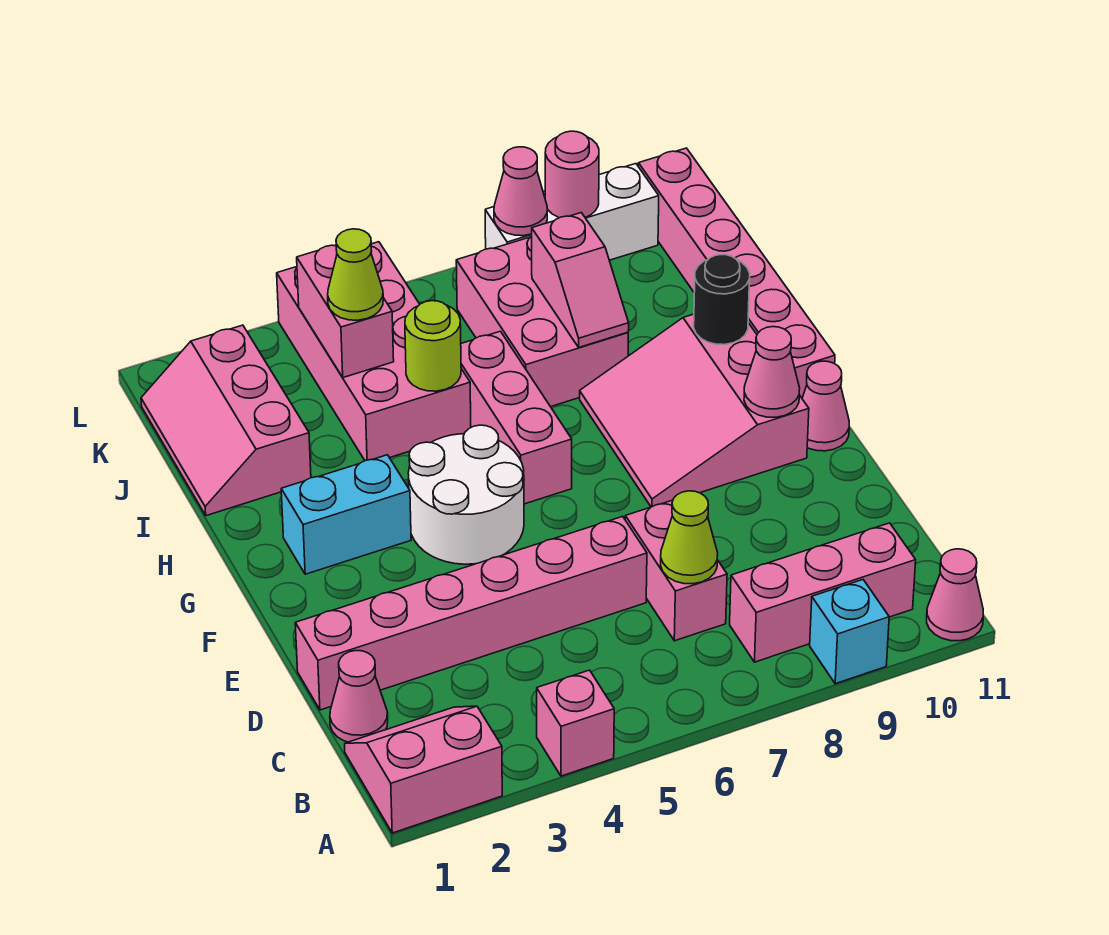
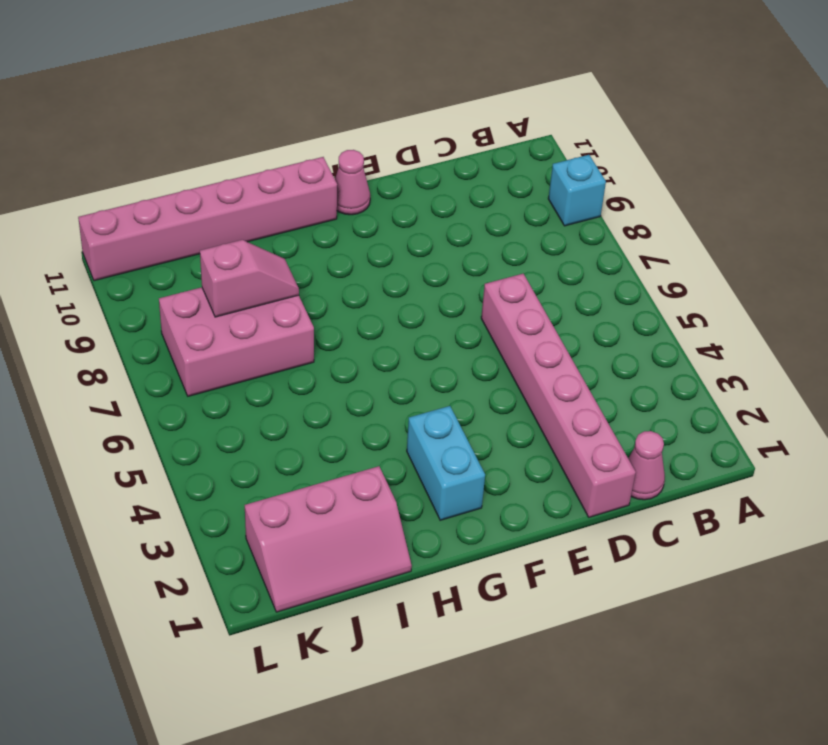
none -> pink 2x2 slope [345,706,502,833]
none -> pink 1x1 brick [537,670,614,776]
none -> pink 1x1 cone [927,549,983,641]

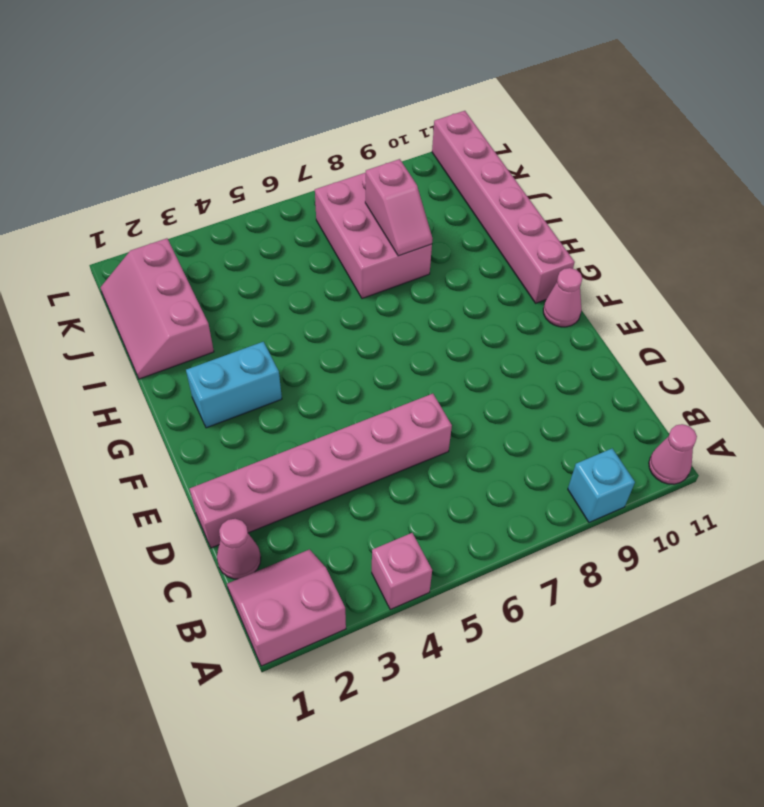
none -> pink 1x3 brick [730,523,916,662]
none -> pink 1x2 brick [625,500,727,641]
none -> white 2x2 round brick [408,425,524,564]

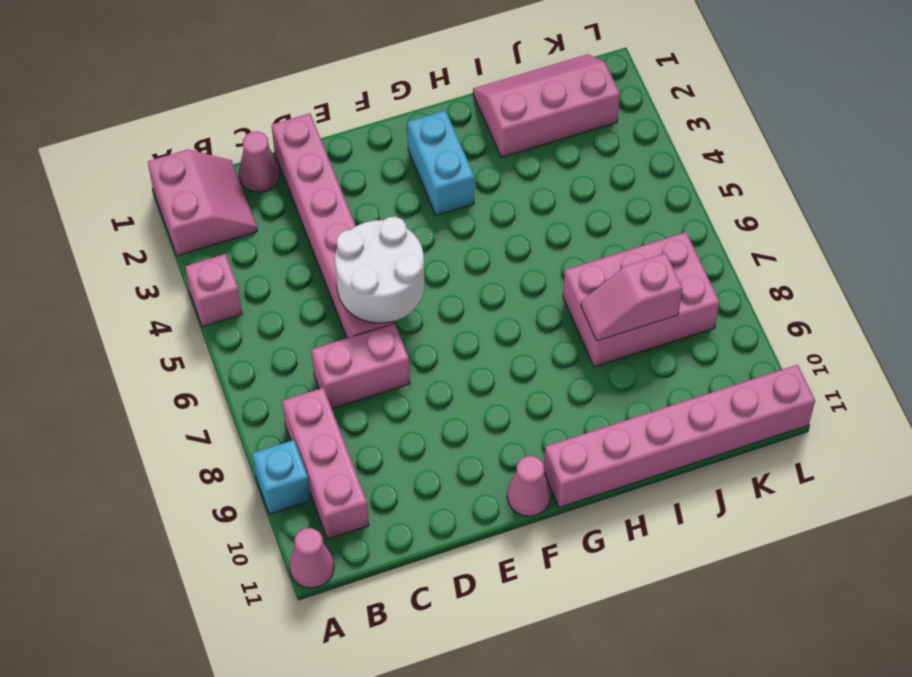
white 2x2 round brick [335,217,424,323] -> white 2x2 round brick moved to [408,425,524,564]
none -> pink 3x3 slope [580,314,809,507]
none -> pink 1x3 brick [461,331,572,504]
none -> pink 2x4 brick [277,242,471,461]

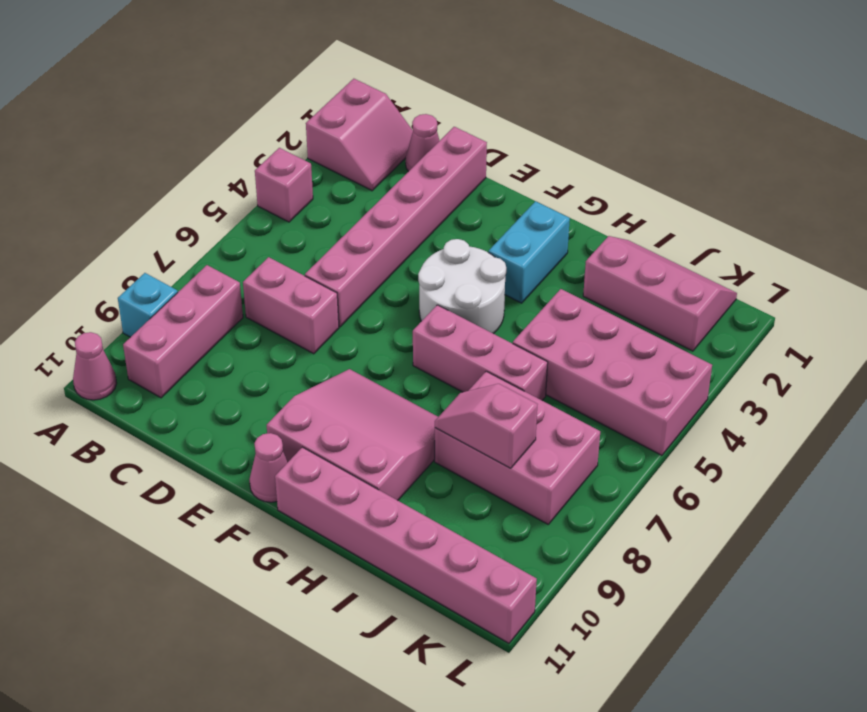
none -> white 1x3 brick [485,164,659,260]
none -> lime 1x1 cone [661,491,718,584]
none -> pink 1x1 cone [744,327,800,417]

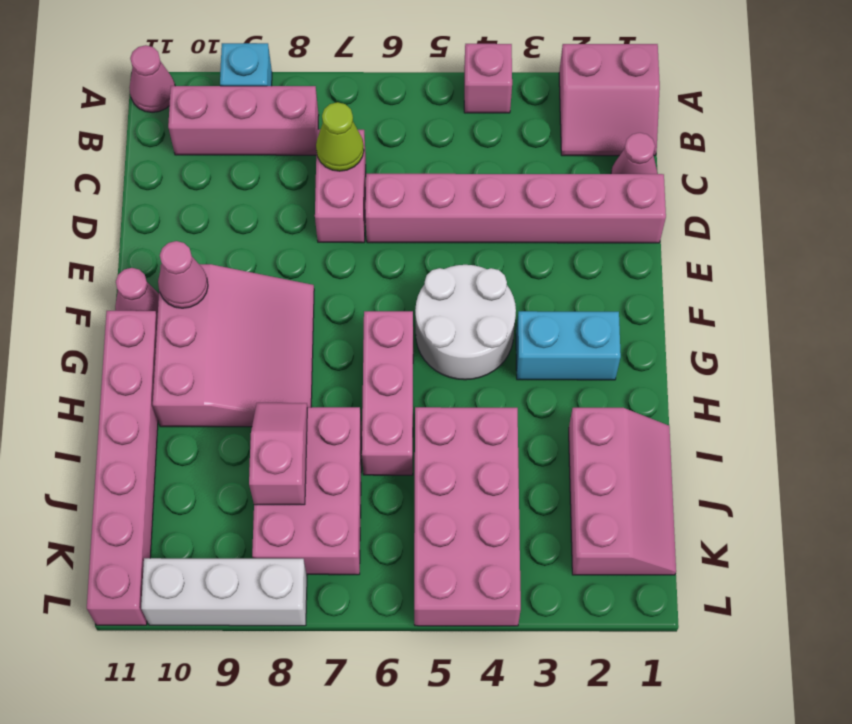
none -> black 1x1 round brick [694,255,750,345]
none -> lime 1x1 round brick [405,301,461,391]
none -> pink 1x2 brick [297,245,394,378]

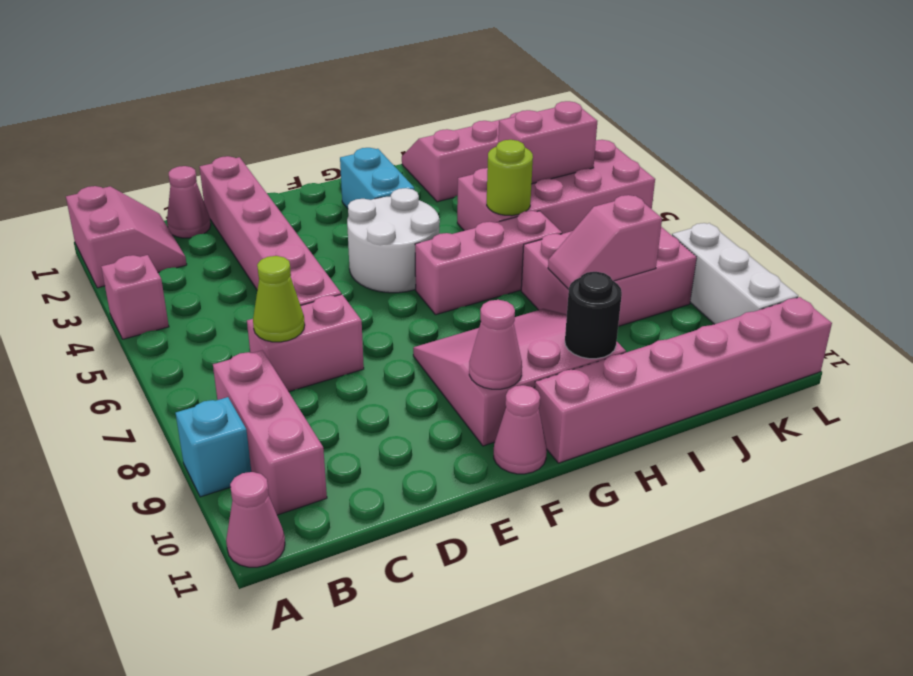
none -> pink 1x1 cone [494,147,547,236]
none -> pink 1x1 round brick [545,131,599,218]
none -> lime 1x1 cone [328,229,383,320]

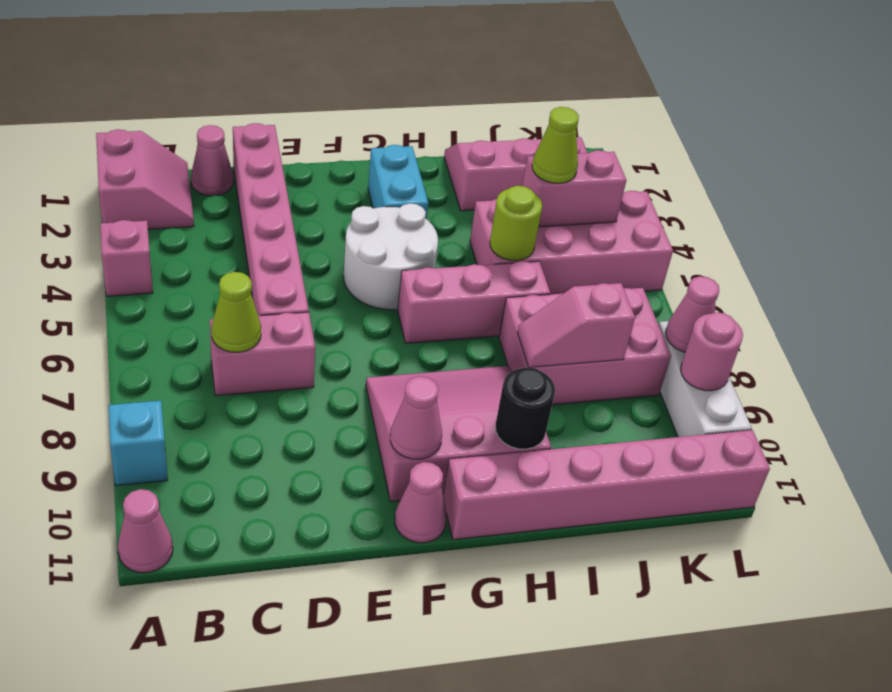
none -> pink 1x3 brick [730,523,916,662]

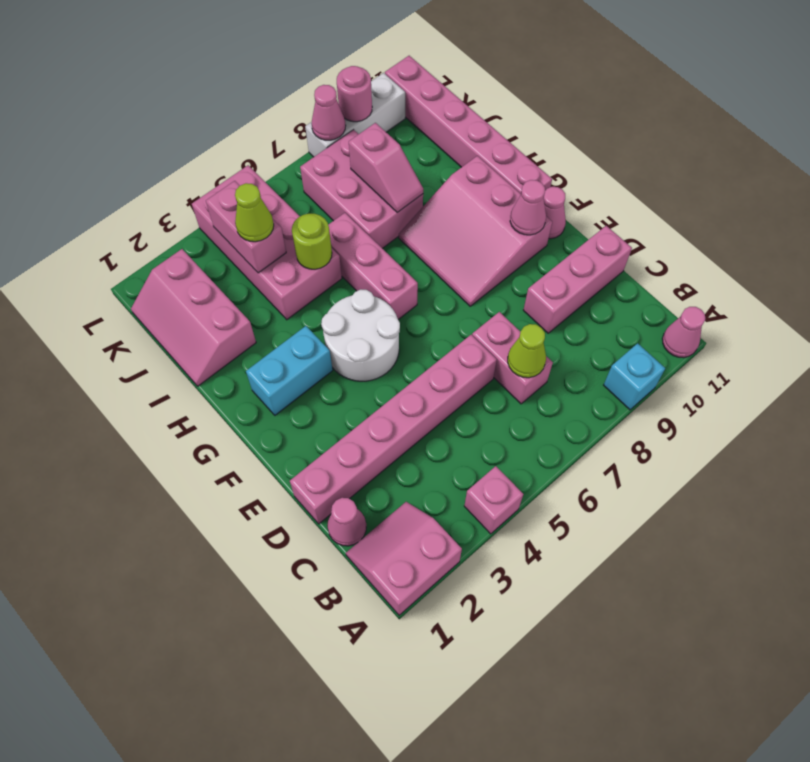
pink 1x3 brick [523,226,632,333] -> pink 1x3 brick moved to [730,523,916,662]
none -> black 1x1 round brick [694,255,750,345]

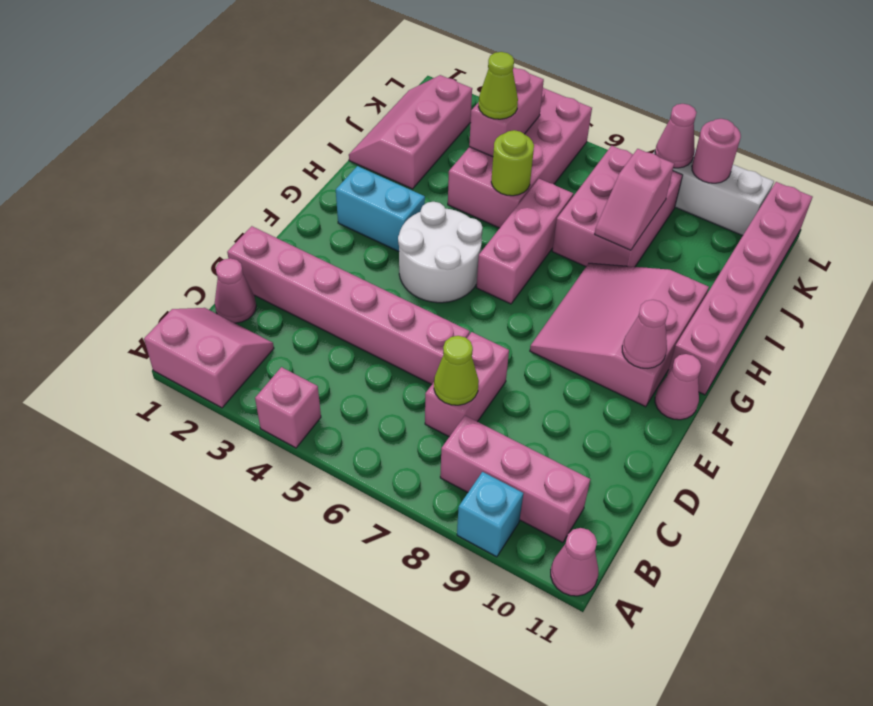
none -> black 1x1 round brick [694,255,750,345]

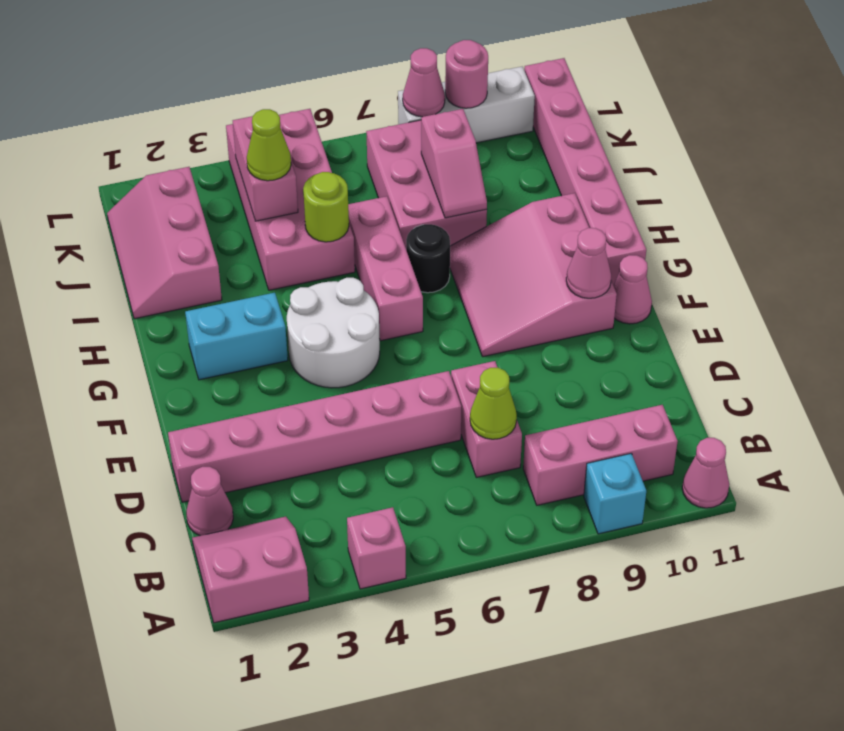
black 1x1 round brick [406,224,450,293] -> black 1x1 round brick moved to [694,255,750,345]

